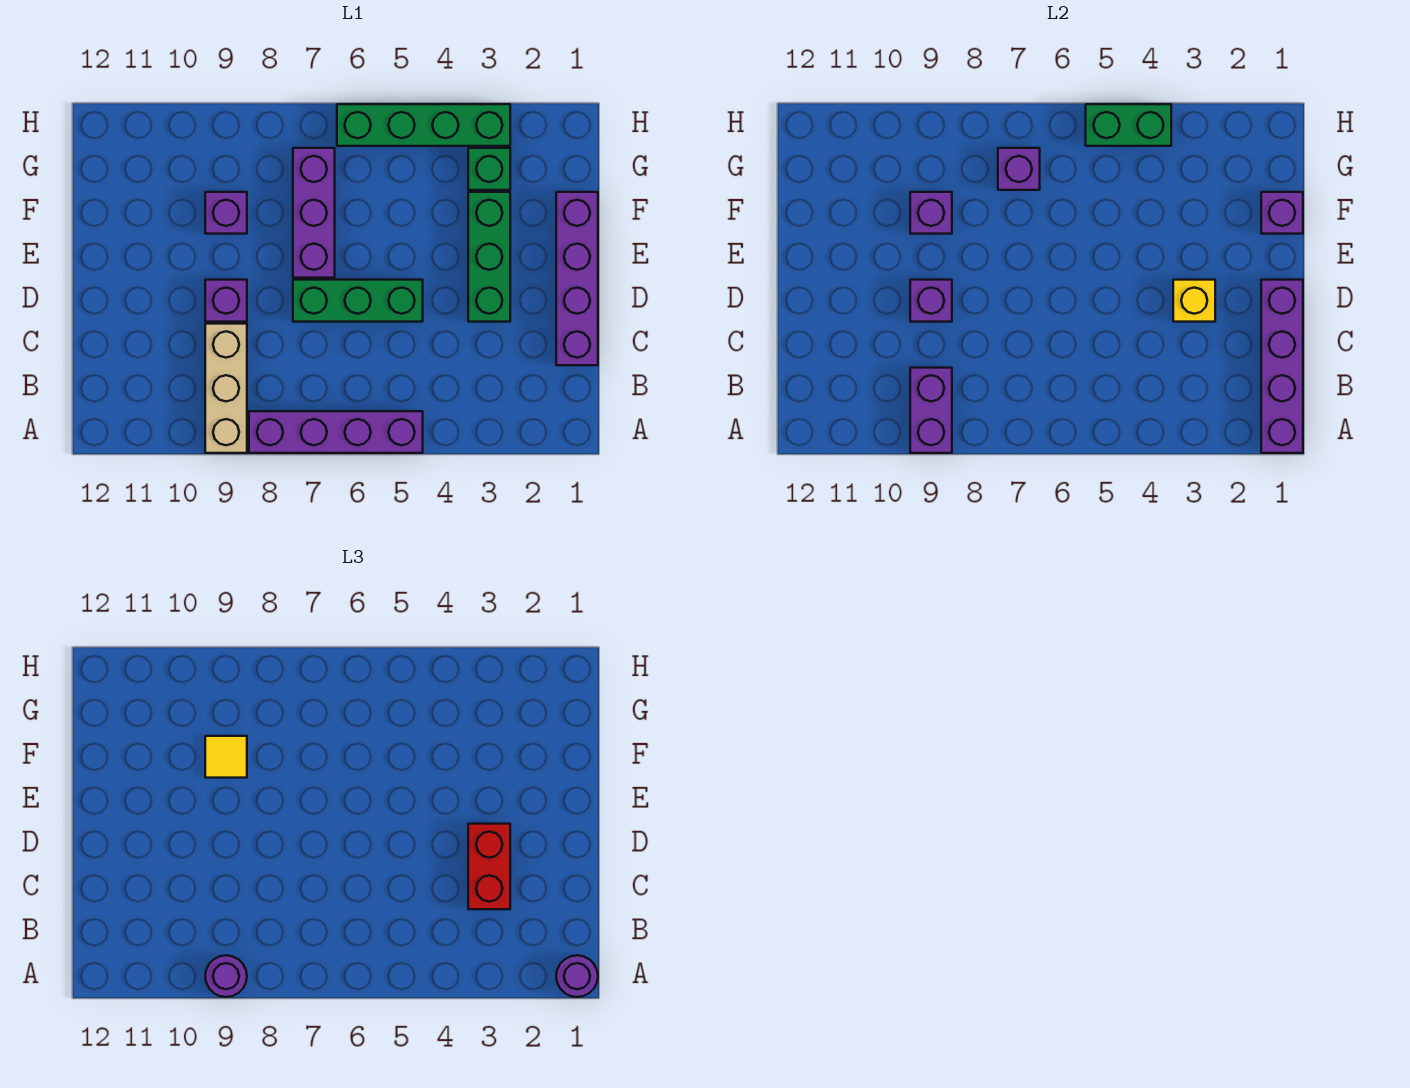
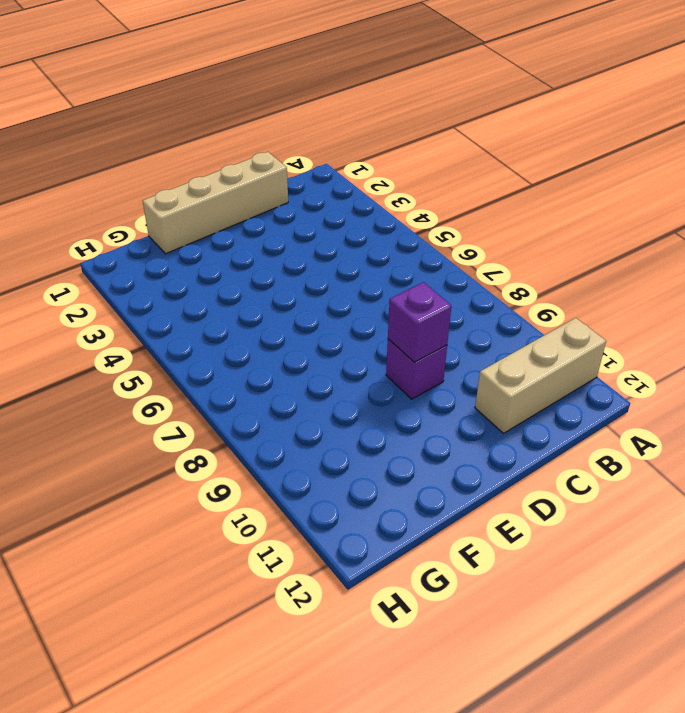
tan 1x3 brick [475,318,606,433] -> tan 1x3 brick moved to [205,324,247,453]
tan 1x4 brick [143,152,288,254] -> purple 1x4 brick [556,192,598,365]
none -> purple 1x4 brick [249,411,423,453]
none -> green 1x3 brick [468,192,510,322]
none -> green 1x3 brick [293,280,423,322]

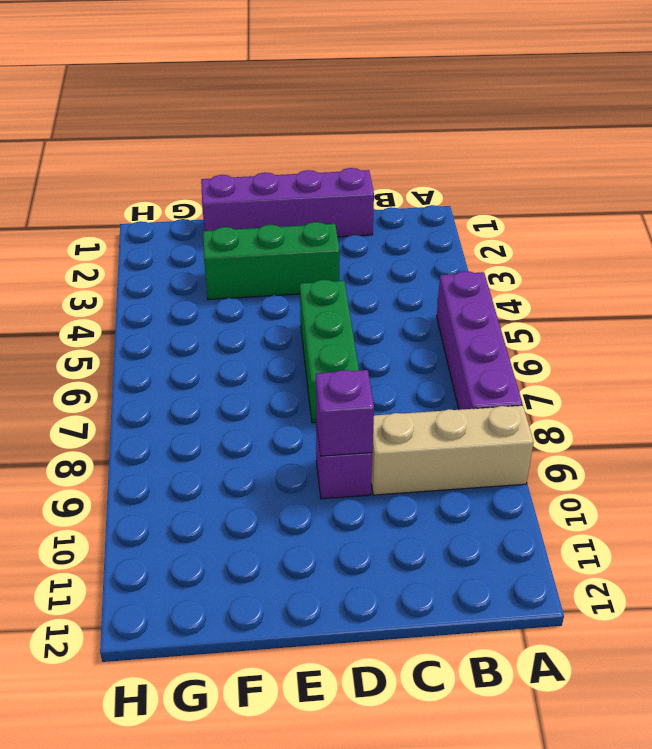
none -> purple 1x3 brick [293,148,335,278]
none -> purple 1x1 brick [205,192,247,234]
none -> green 1x1 brick [468,148,510,190]

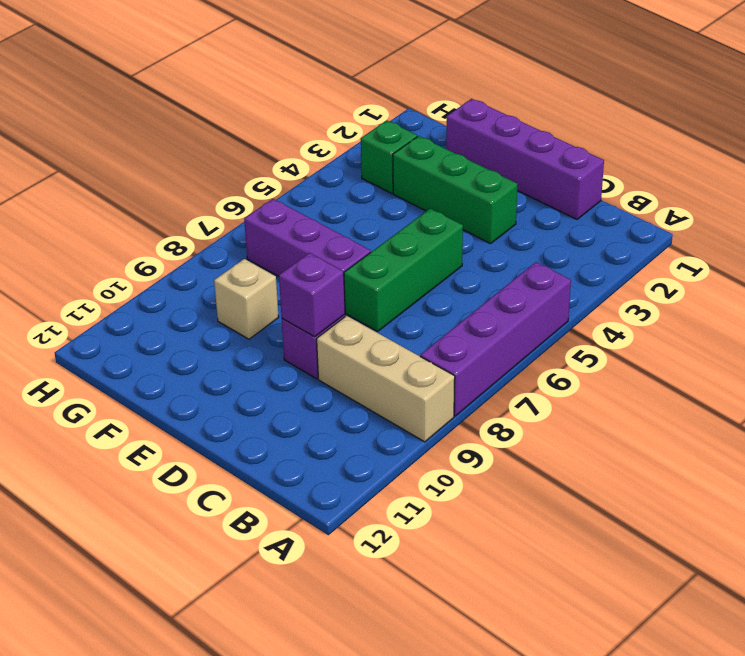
tan 1x1 brick [214,259,279,339] -> purple 1x1 brick [205,192,247,234]
none -> green 1x4 brick [337,104,510,146]
none -> purple 1x4 brick [1261,280,1303,453]
none -> purple 1x2 brick [910,368,952,453]

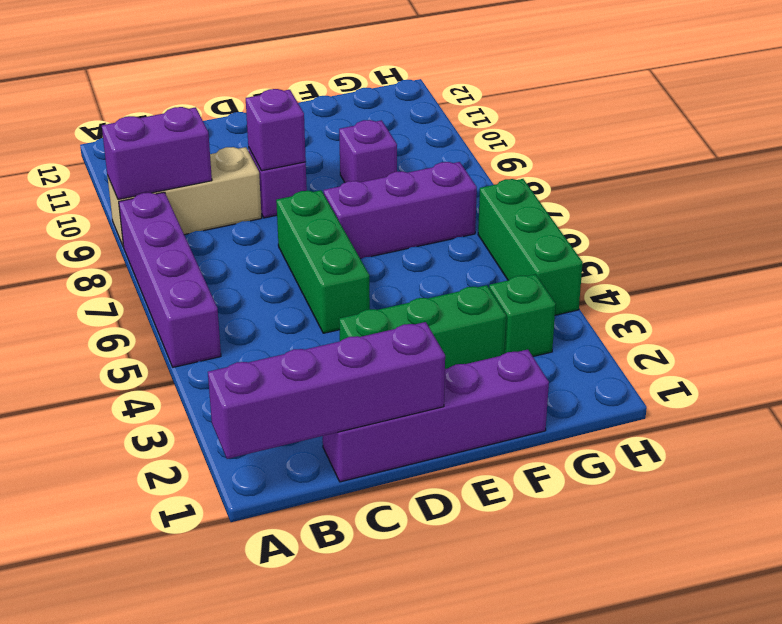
green 1x3 brick [478,179,583,315] -> green 1x4 brick [337,104,510,146]
none -> yellow 1x1 brick [1173,280,1215,322]
none -> purple 1x1 brick [1261,192,1303,234]
none -> purple 1x1 brick [910,192,952,234]

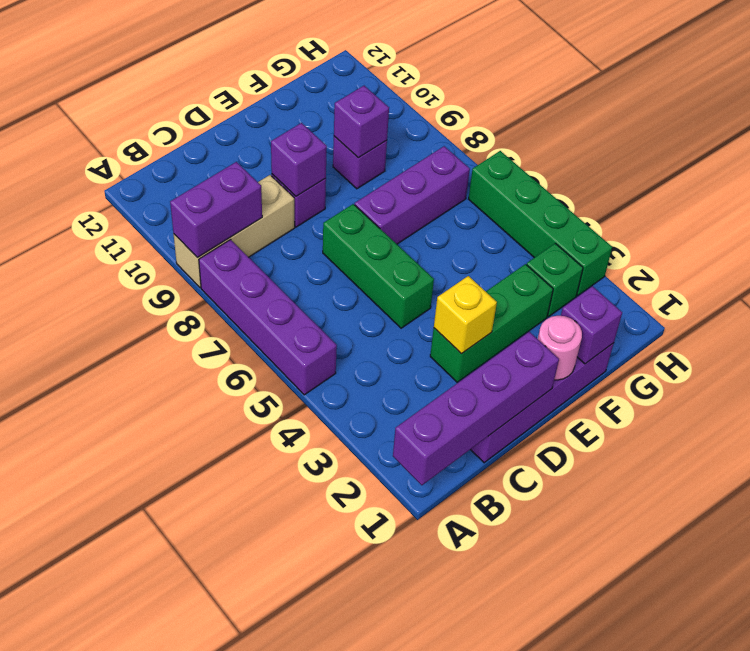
pink 1x1 round brick [538,316,582,380] -> none
none -> purple 1x1 brick [998,148,1040,190]
none -> green 1x2 brick [1086,104,1171,146]
none -> purple 1x1 round brick [556,955,598,997]

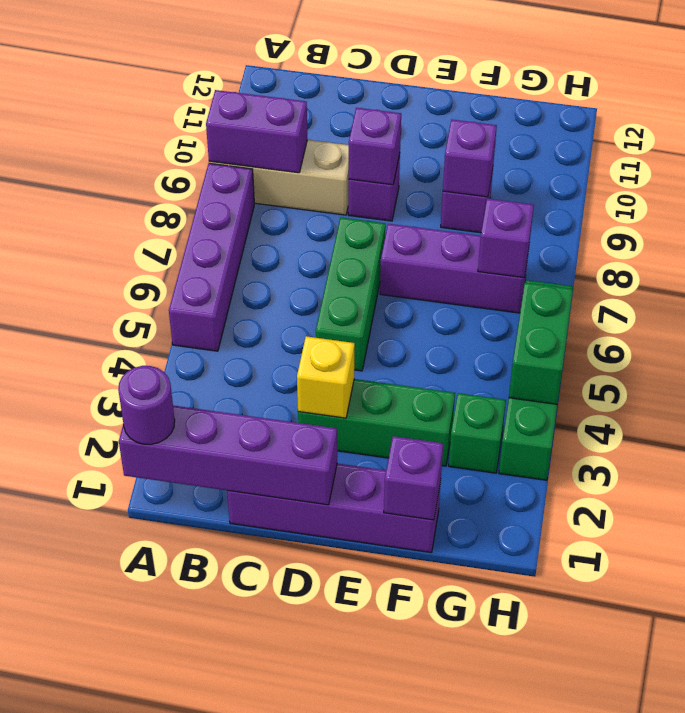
none -> purple 1x1 round brick [205,955,247,997]
none -> red 1x2 brick [468,824,510,909]
none -> yellow 1x1 tile [205,736,247,778]

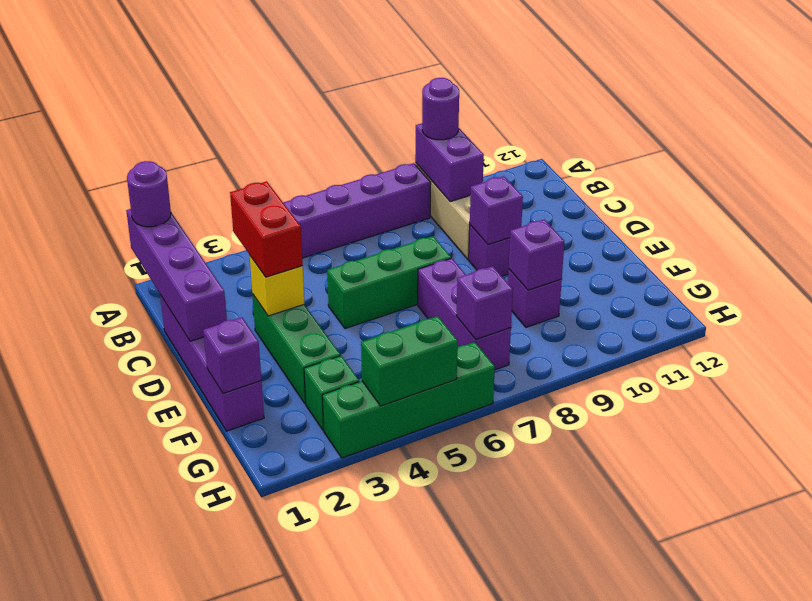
none -> yellow 1x1 tile [205,736,247,778]

